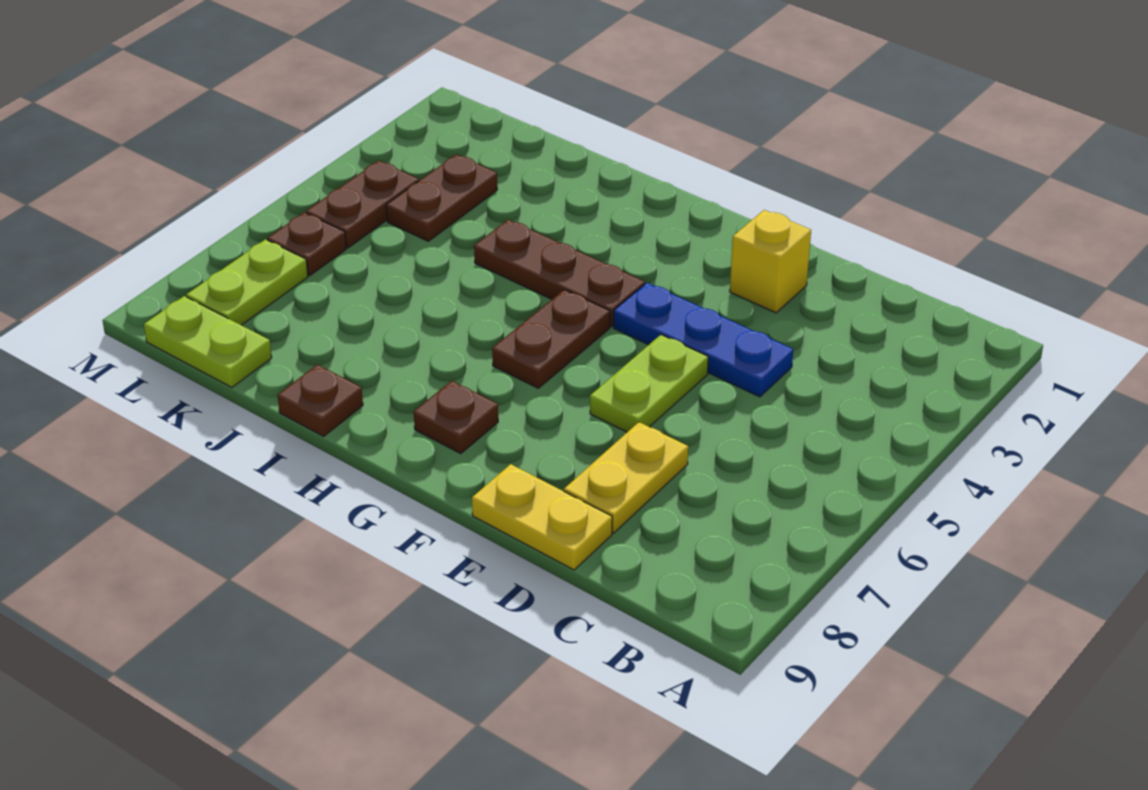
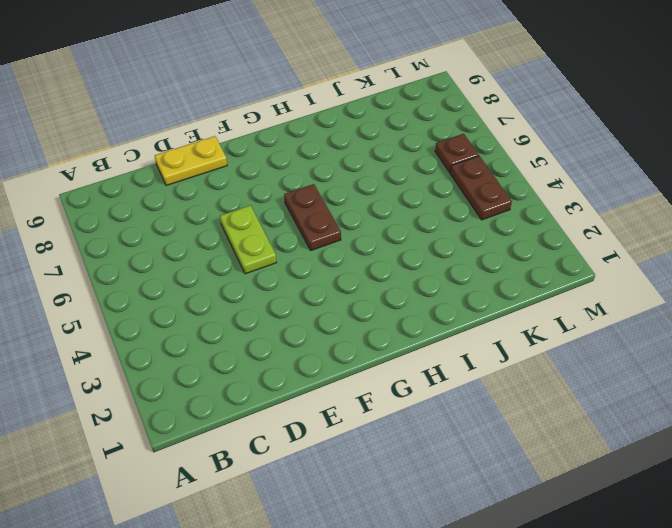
none -> blue 1x3 plate [614,283,793,397]
none -> yellow 1x2 plate [564,422,688,533]
none -> yellow 1x1 brick [730,210,811,313]

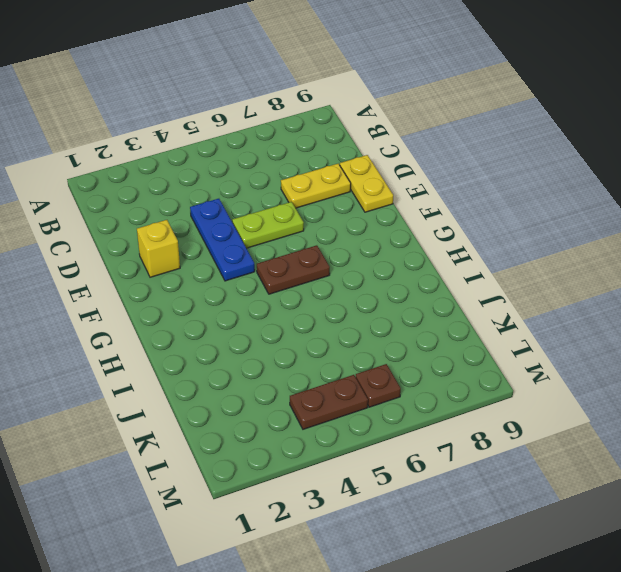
none -> brown 1x3 plate [474,220,645,327]
none -> brown 1x1 plate [414,381,498,453]
none -> brown 1x1 plate [278,365,363,436]

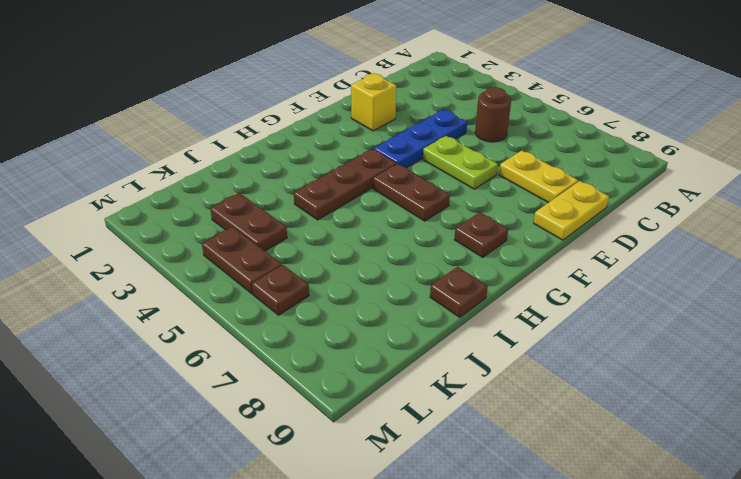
brown 1x1 round brick [475,87,511,142] -> none
none -> lime 1x2 plate [144,296,272,387]
none -> lime 1x2 plate [186,239,308,325]

